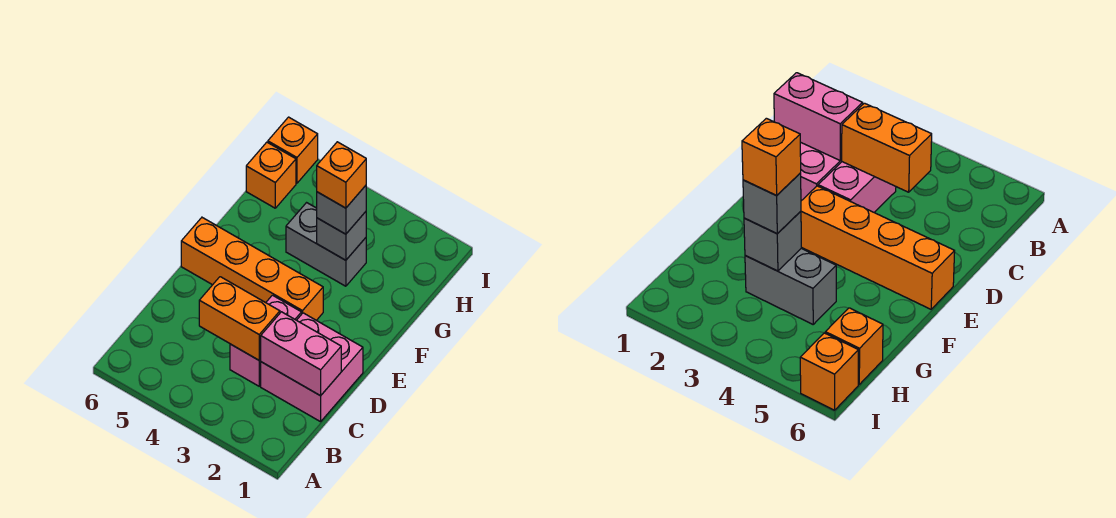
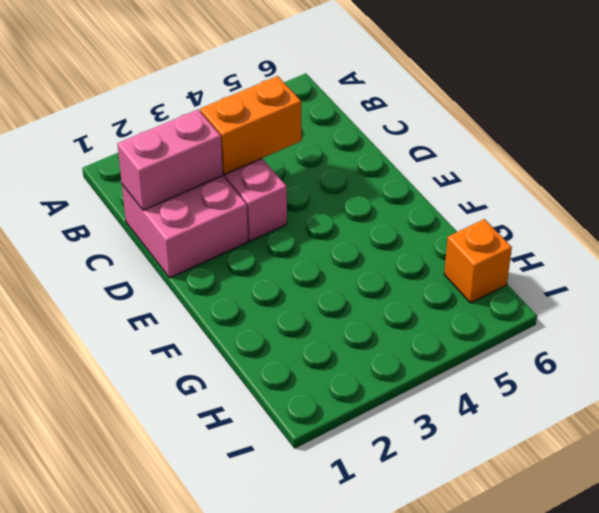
none -> orange 1x4 brick [181,218,323,320]
none -> grey 1x2 brick [286,203,366,286]

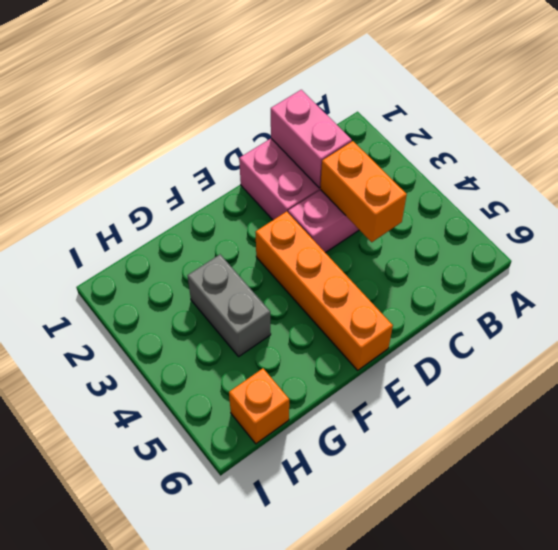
none -> orange 1x1 brick [268,117,318,183]
none -> grey 1x1 brick [317,212,366,260]

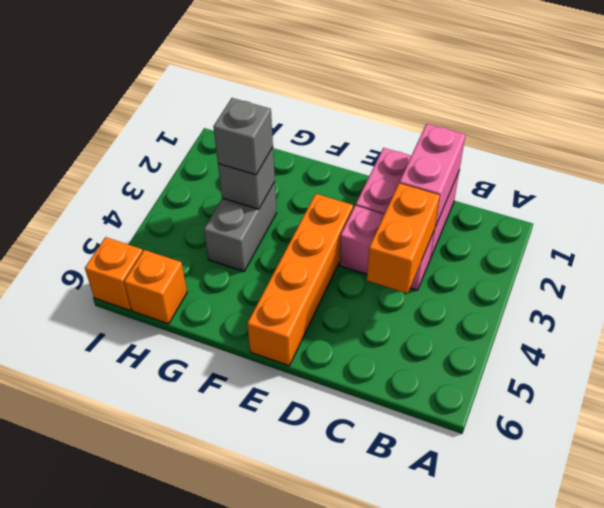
none -> orange 1x1 brick [317,142,366,208]

